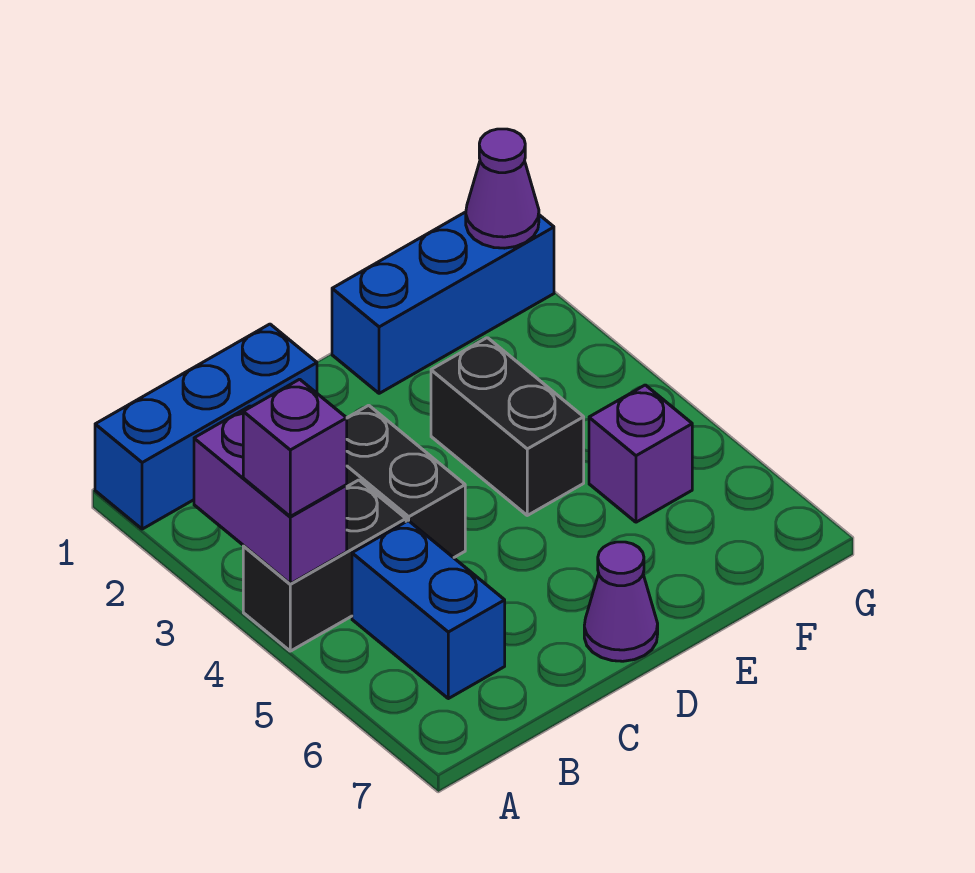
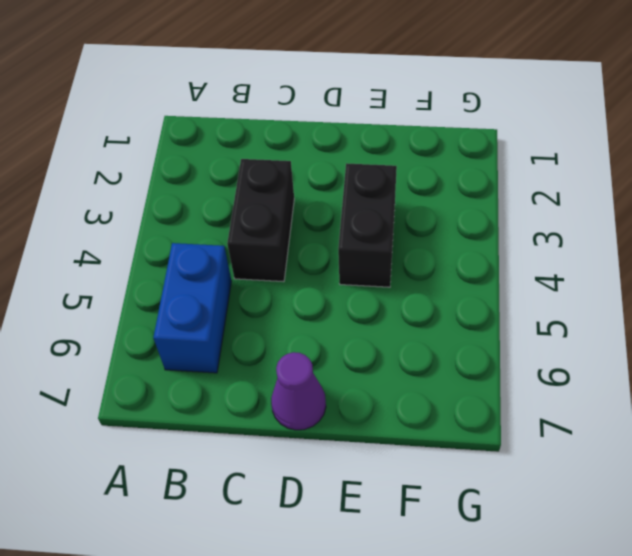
none -> blue 1x3 brick [95,324,317,529]
none -> black 1x2 brick [243,480,406,651]

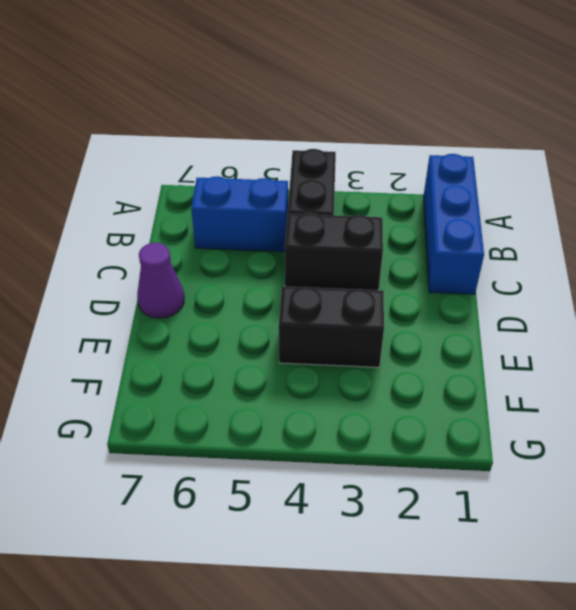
none -> blue 1x3 brick [332,212,554,393]
none -> purple 1x1 brick [589,385,692,522]

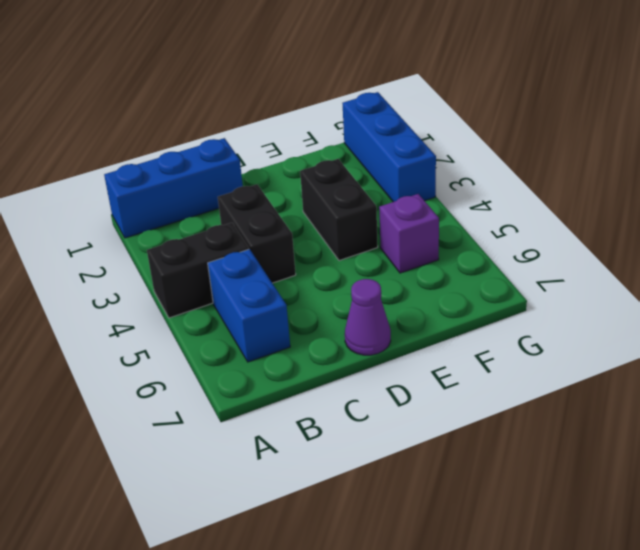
blue 1x3 brick [342,92,436,202] -> blue 1x3 brick turned to [332,212,554,393]
none -> purple 1x2 brick [194,406,347,584]
none -> purple 1x1 cone [466,129,539,248]

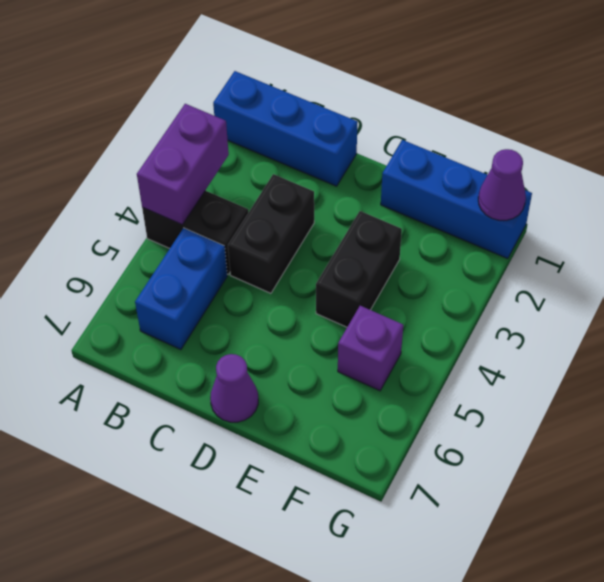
none -> purple 1x1 brick [243,379,347,516]

